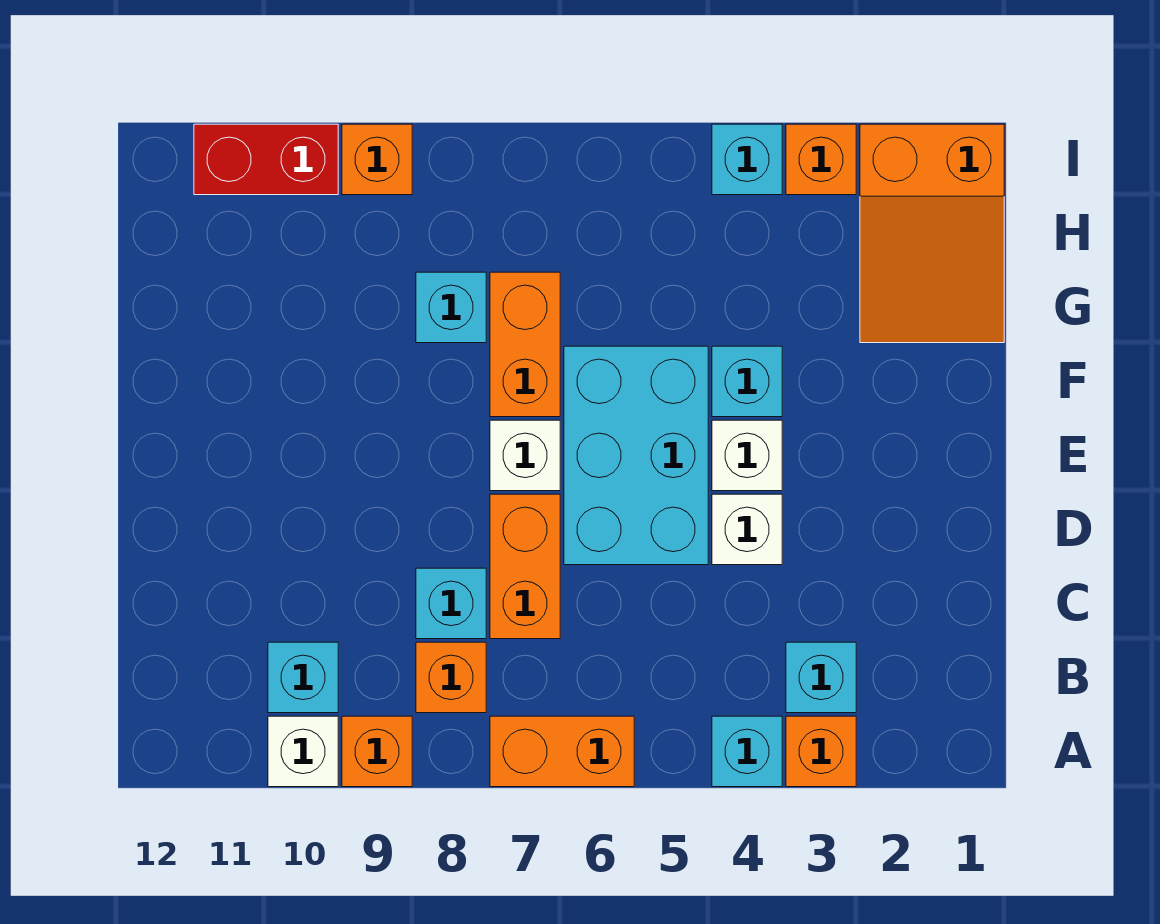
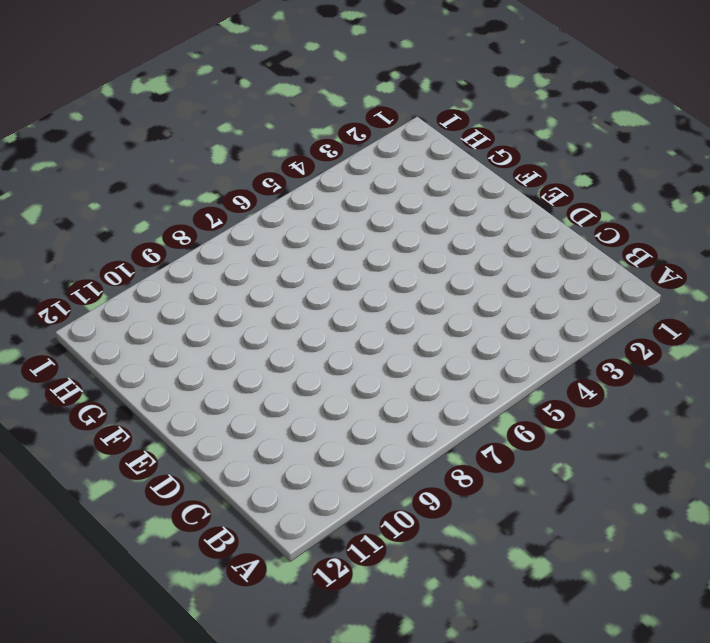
none -> orange 1x1 brick [786,716,856,787]
none -> cyan 1x1 brick [712,716,782,787]
none -> orange 1x2 brick [490,716,634,787]

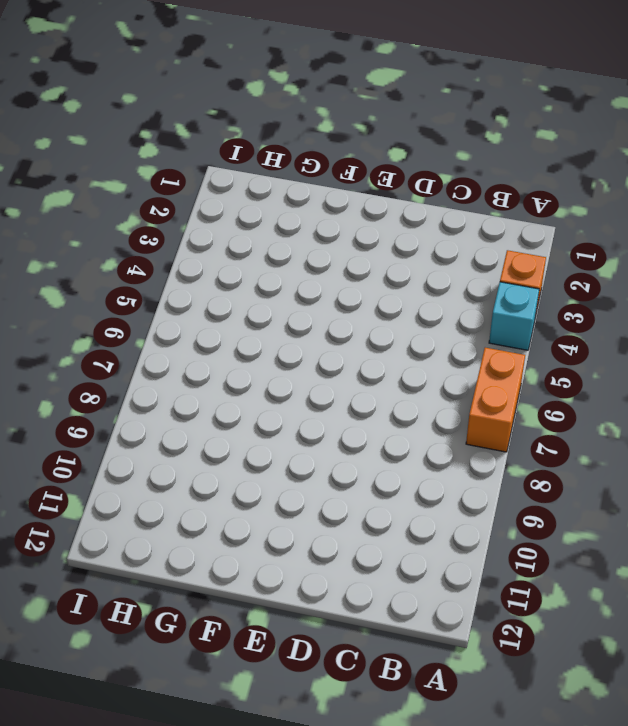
none -> orange 1x1 brick [342,716,412,787]
none -> white 1x1 brick [268,716,338,787]
none -> cyan 1x1 brick [786,642,856,713]

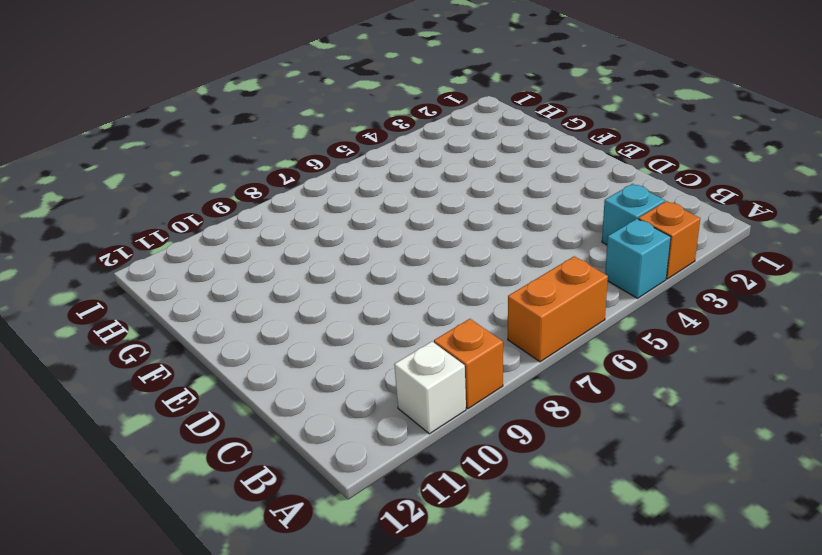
none -> orange 1x1 brick [416,642,486,713]
none -> cyan 1x1 brick [268,642,338,713]
none -> orange 1x2 brick [490,494,560,639]

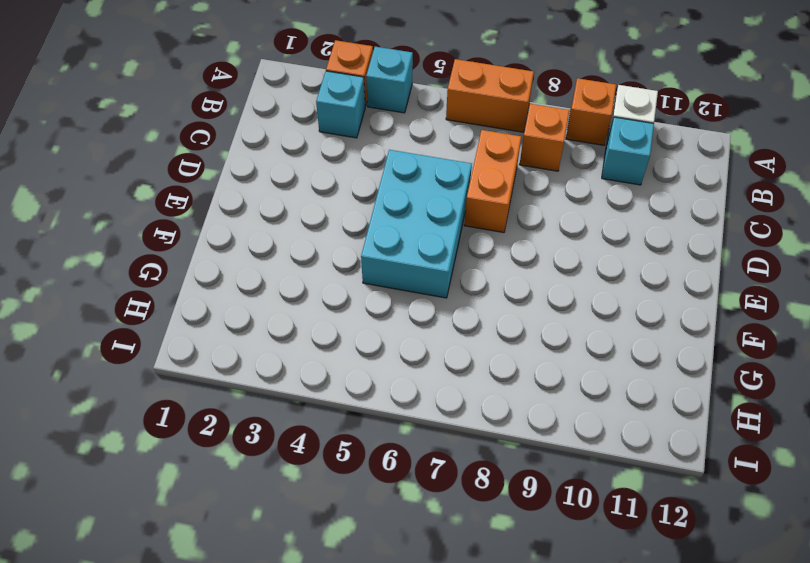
none -> cyan 1x1 brick [416,568,486,639]
none -> white 1x1 brick [712,494,782,565]
none -> white 1x1 brick [712,420,782,491]

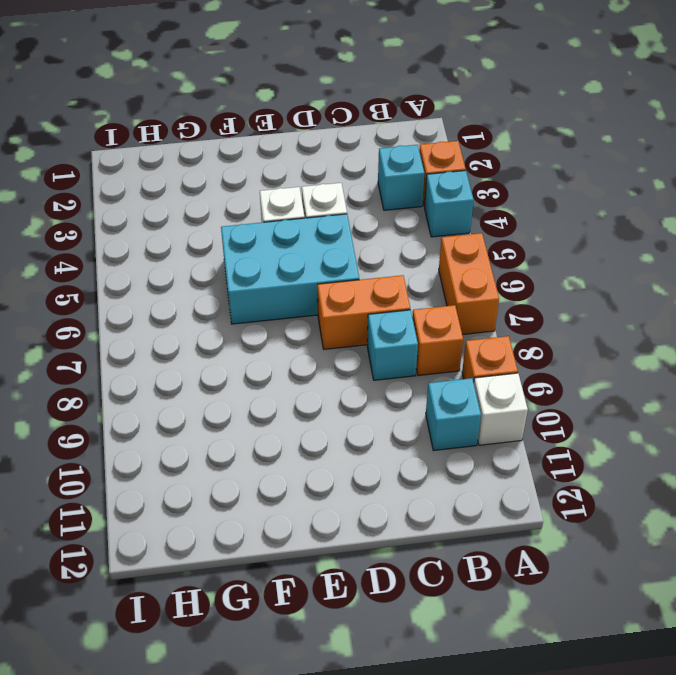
none -> white 1x1 brick [490,420,560,491]
none -> cyan 1x1 brick [712,346,782,417]
none -> orange 1x2 brick [490,272,560,417]

